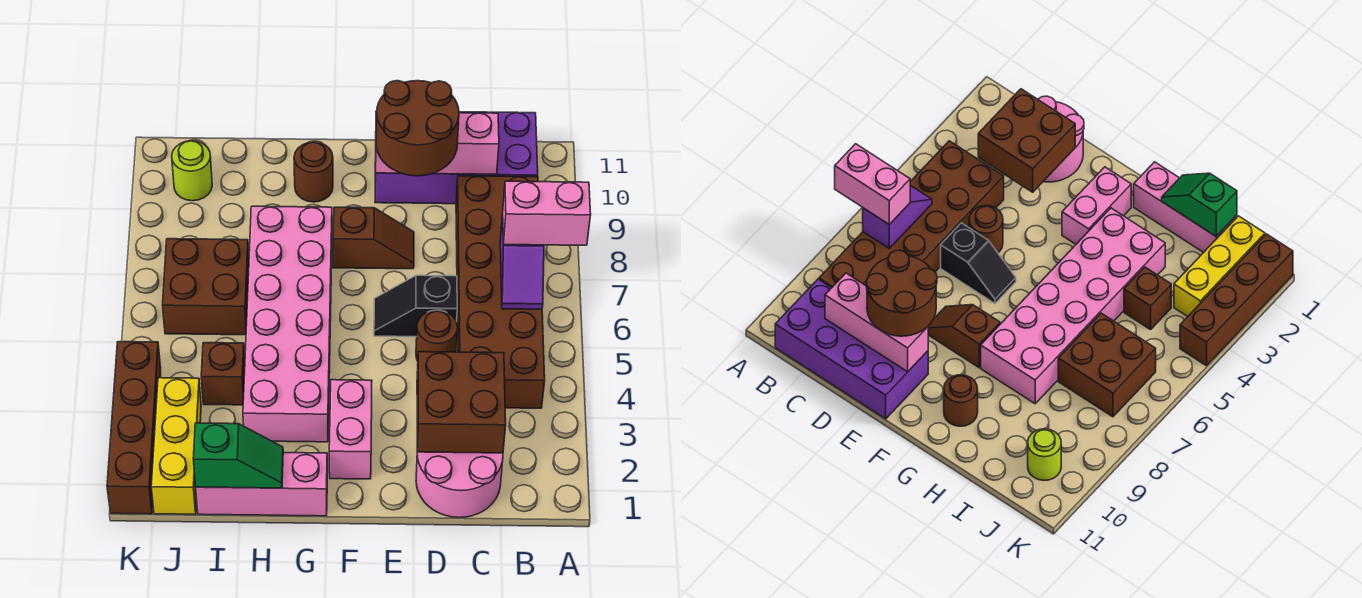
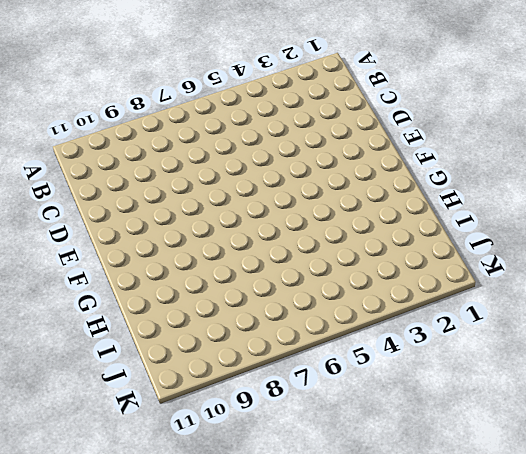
none -> brown 2x6 brick [456,176,545,408]
none -> purple 2x4 brick [375,111,538,204]
none -> pink 2x2 round brick [416,452,503,518]

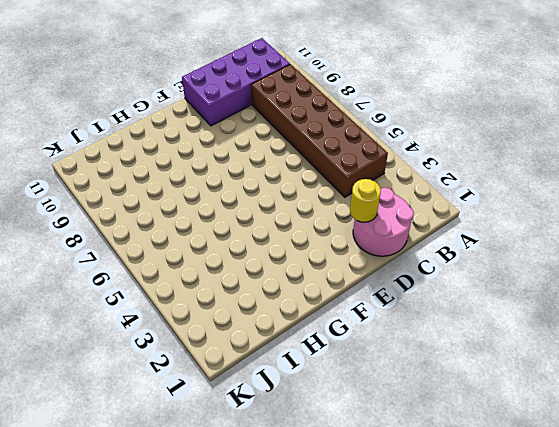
yellow 1x1 round brick [350,179,381,222] -> brown 2x2 brick [417,352,506,453]
none -> brown 1x1 round brick [416,310,458,361]
none -> black 1x2 slope [374,275,457,337]
none -> brown 1x2 slope [333,207,414,269]

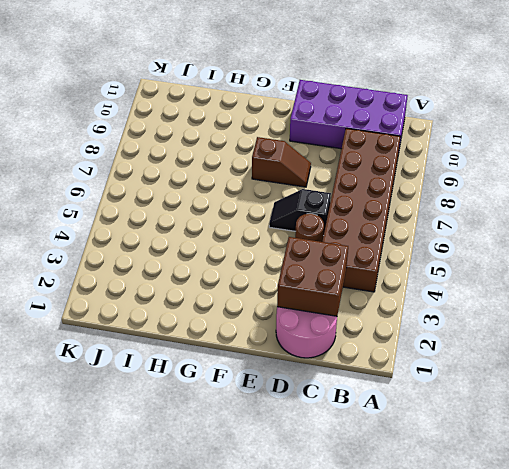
none -> pink 1x2 brick [329,380,372,479]
none -> pink 1x3 brick [196,453,327,516]
none -> pink 2x6 brick [243,206,332,442]

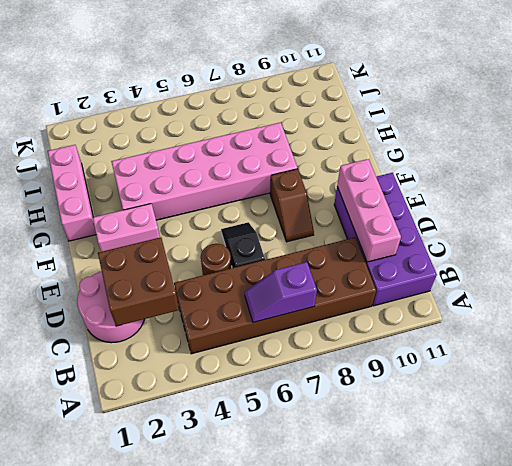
none -> brown 1x1 round brick [294,142,333,202]
none -> brown 1x1 brick [201,343,245,405]
none -> brown 2x2 brick [163,239,249,335]

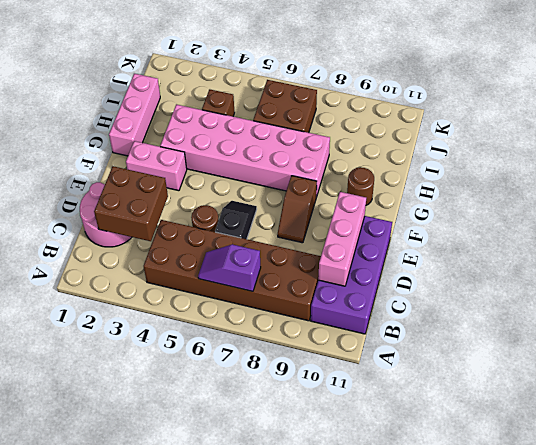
none -> yellow 1x3 brick [151,378,201,514]
none -> lime 1x1 round brick [172,141,212,201]
none -> brown 1x4 brick [107,342,161,514]

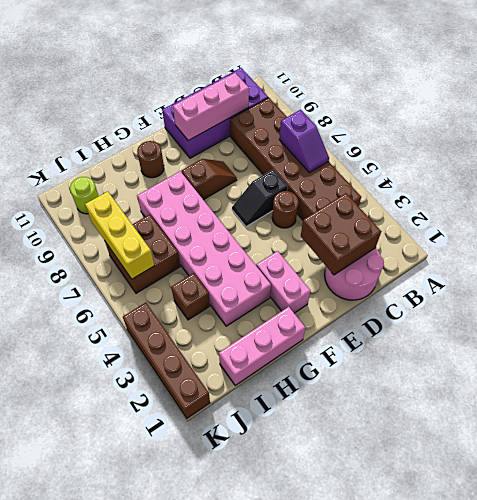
yellow 1x3 brick [85,192,154,279] -> yellow 1x3 brick moved to [151,378,201,514]
none -> green 1x2 slope [193,423,283,488]
none -> pink 1x2 brick [503,181,591,245]
none -> brown 2x2 round brick [376,81,459,176]

